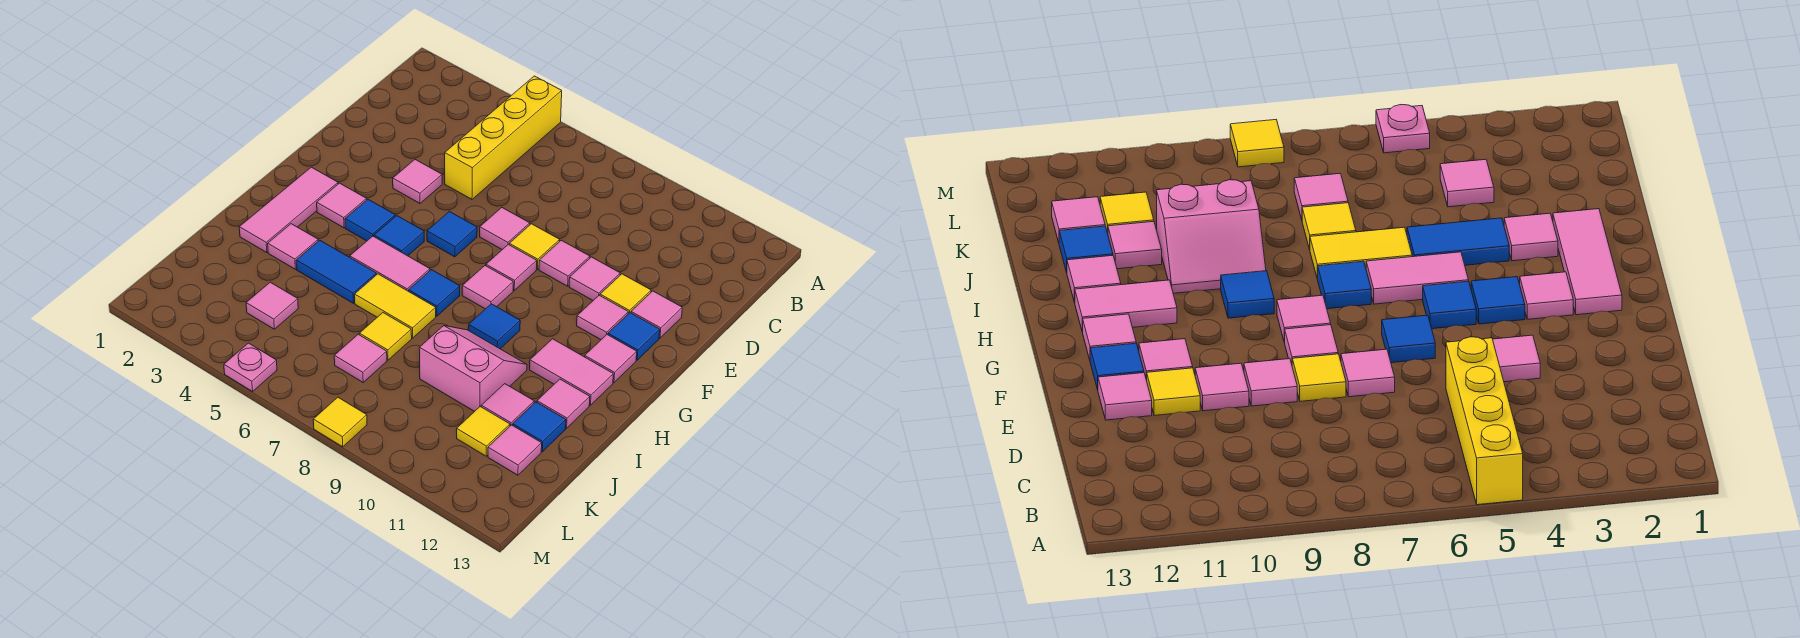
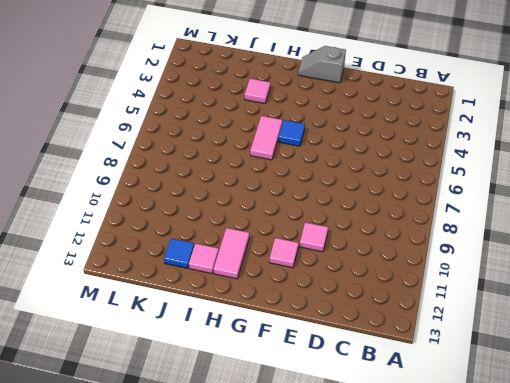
grey 1x2 slope [298,46,346,83] -> none
none -> yellow 1x4 brick [445,76,562,199]
none -> pink 1x1 tile [393,160,442,203]
none -> pink 1x1 tile [480,208,530,249]
none -> yellow 1x1 tile [509,224,560,269]

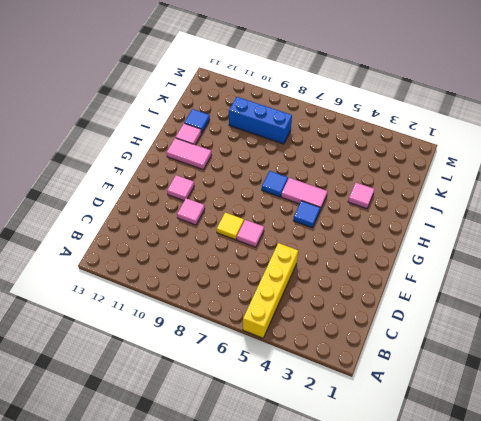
blue 1x3 brick [229,97,292,144] -> none
none -> pink 1x1 tile [393,160,442,203]
none -> pink 1x1 tile [539,240,590,286]
none -> yellow 1x1 tile [600,274,651,314]
none -> pink 1x1 tile [631,291,682,338]

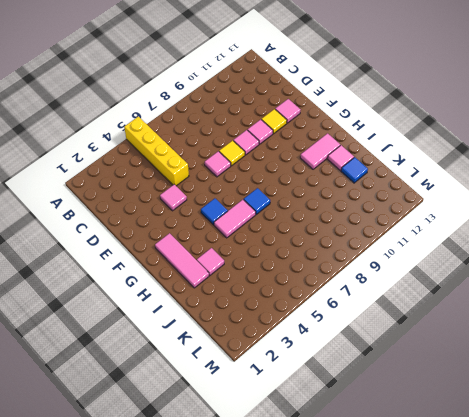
none -> blue 1x1 tile [427,211,477,257]
none -> pink 1x1 tile [486,244,537,290]
none -> pink 1x1 tile [577,295,628,340]
none -> blue 1x1 tile [608,313,660,360]

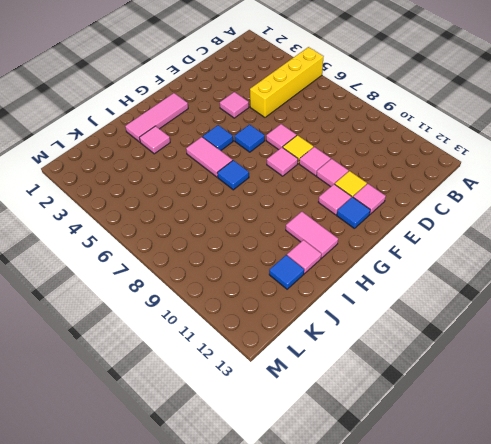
none -> pink 1x1 tile [317,183,367,228]
none -> blue 1x1 tile [345,199,395,241]
none -> pink 1x1 tile [462,266,513,309]
none -> pink 1x1 tile [585,335,637,383]

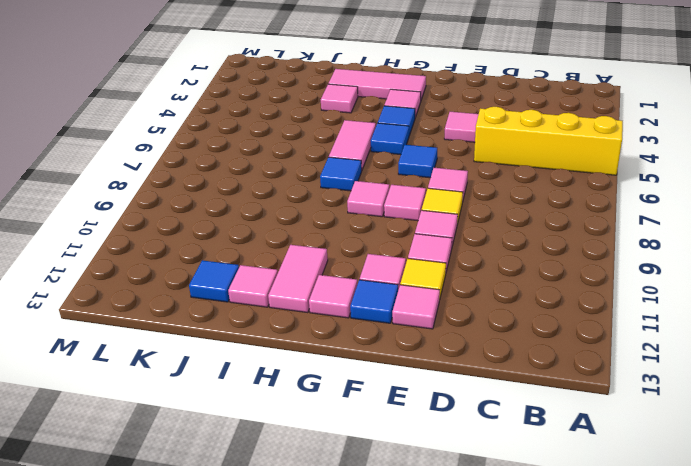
none -> blue 1x1 tile [468,304,520,349]
none -> blue 1x2 tile [296,240,376,303]
none -> yellow 1x2 tile [355,274,436,338]
none -> pink 2x2 slope [419,326,527,412]

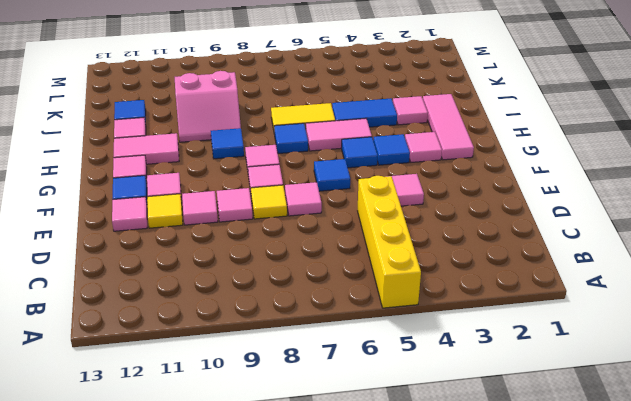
none -> yellow 1x1 tile [359,313,412,360]
none -> pink 1x1 tile [481,384,534,426]
none -> pink 1x1 tile [246,282,298,329]
none -> pink 1x1 tile [334,334,387,382]

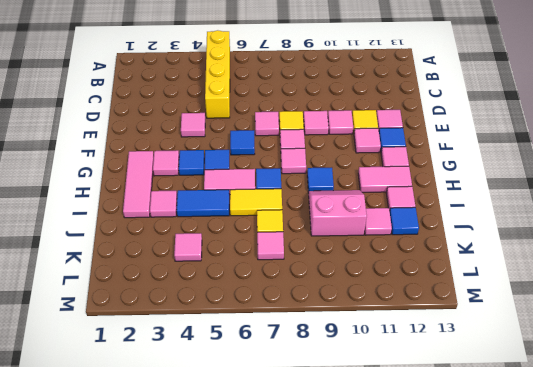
none -> yellow 1x1 tile [457,407,510,456]
none -> pink 1x1 tile [488,425,542,475]
none -> pink 1x1 plate [224,343,277,391]
none -> yellow 1x1 tile [313,397,367,447]

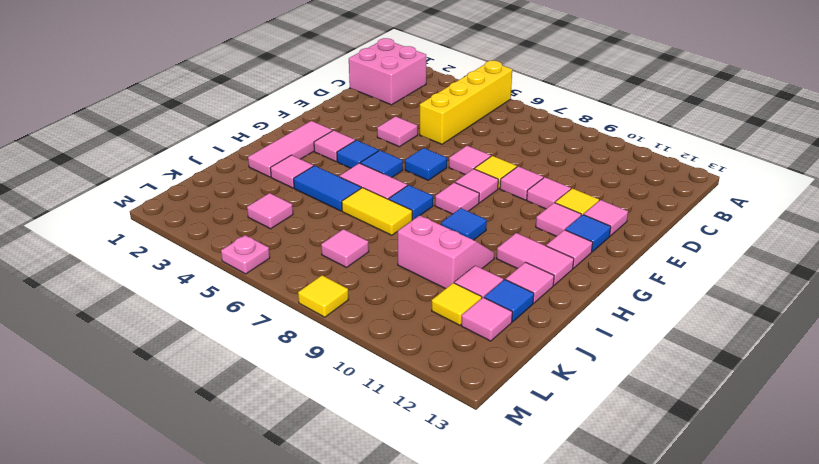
pink 2x2 brick [349,38,426,105] -> none
none -> yellow 1x1 tile [359,313,412,360]

